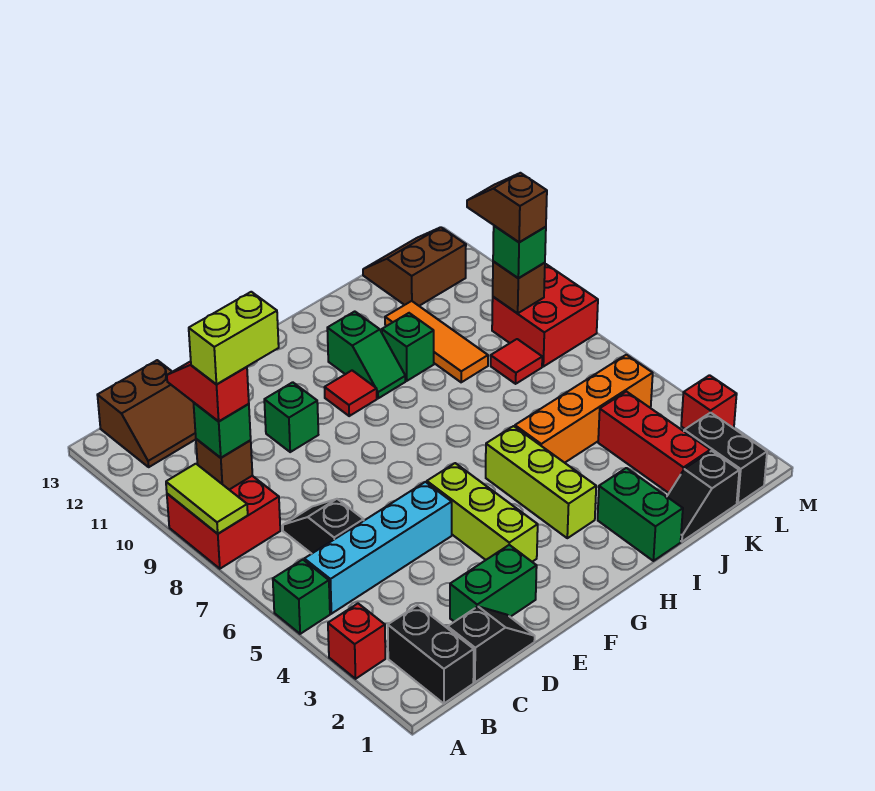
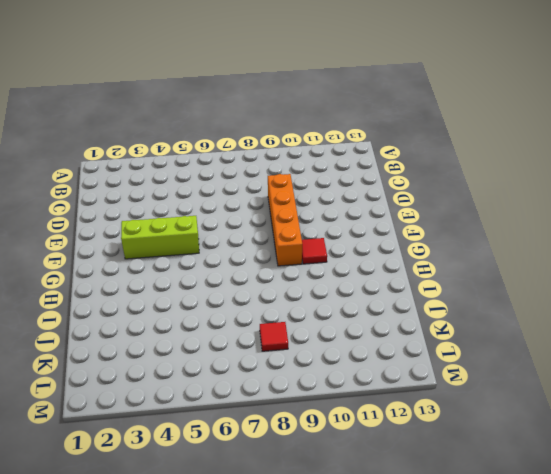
orange 1x4 brick [268,174,302,266] -> orange 1x4 brick moved to [515,355,653,463]
none -> red 1x1 brick [328,604,385,679]
none -> green 1x1 brick [273,560,330,634]
none -> red 2x2 brick [167,476,280,569]
none -> black 1x2 brick [388,605,474,704]

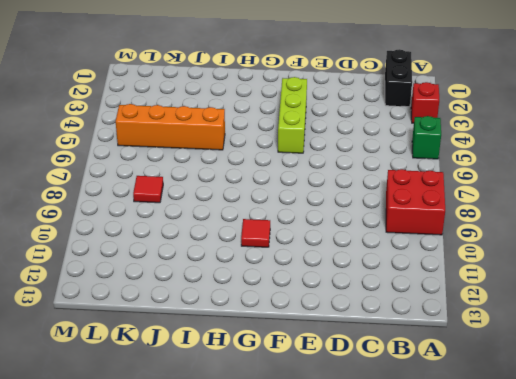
none -> cyan 1x4 brick [304,482,452,614]
none -> brown 2x2 slope [97,360,196,467]
none -> black 1x2 slope [448,606,535,682]
none -> black 1x2 slope [283,499,364,554]

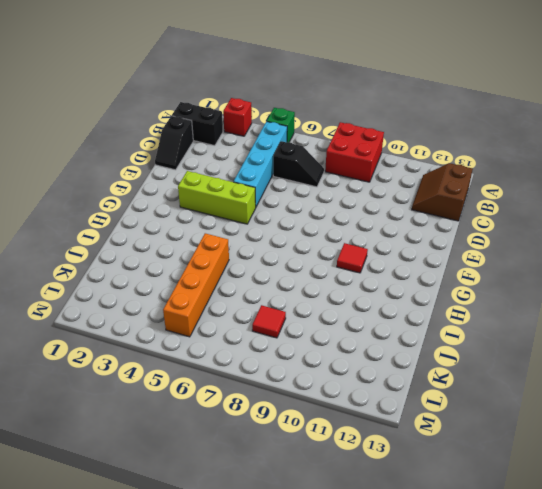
none -> green 1x2 brick [450,545,537,622]
none -> green 1x1 brick [264,382,318,452]
none -> lime 1x3 brick [486,426,596,538]
none -> green 1x2 slope [327,311,405,398]

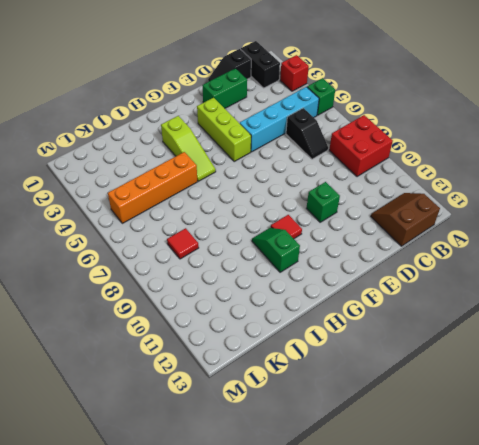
lime 1x3 slope [161,116,216,181] -> lime 1x3 brick [486,426,596,538]
none -> green 1x2 brick [598,468,683,561]
none -> green 1x1 brick [382,313,434,381]
none -> black 1x2 slope [667,451,739,542]
none -> orange 1x3 tile [385,301,488,382]

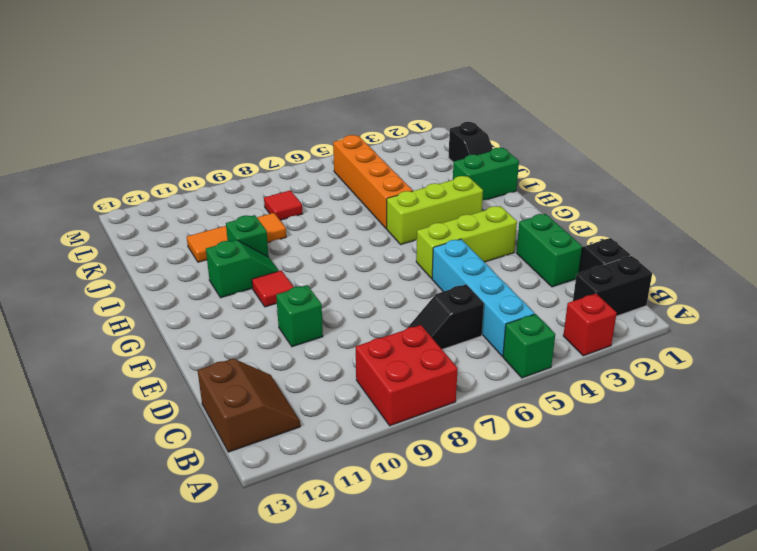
none -> red 1x3 brick [598,392,710,493]
none -> brown 2x2 slope [363,227,466,306]
none -> black 1x2 brick [684,413,767,503]
none -> red 2x2 brick [492,264,598,367]

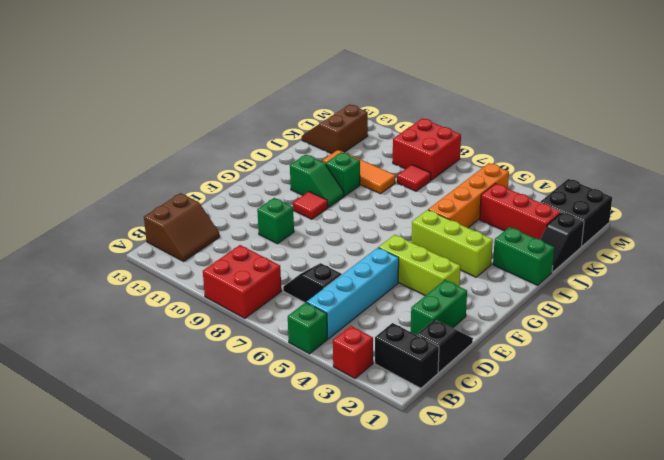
black 2x2 brick [540,179,612,246] -> black 1x2 brick [684,413,767,503]
none -> red 1x1 brick [681,375,737,429]
none -> lime 1x2 tile [166,464,248,534]
none -> brown 1x1 brick [196,439,252,490]
none -> brown 1x1 brick [493,261,545,313]

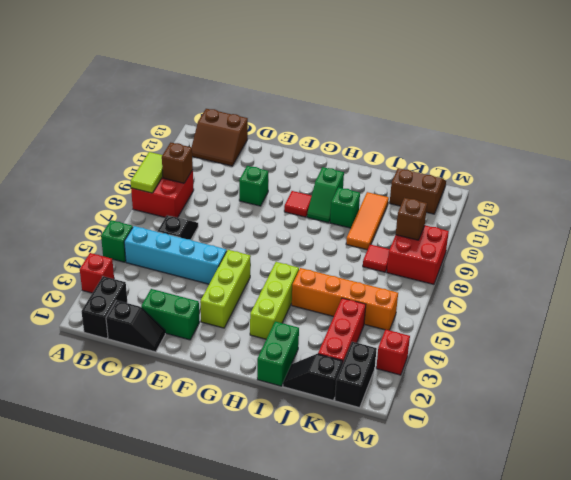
none -> green 1x1 brick [194,403,251,458]
none -> green 1x1 brick [493,226,546,278]
none -> red 1x2 slope [167,361,249,421]
none -> brown 1x2 slope [467,173,547,242]

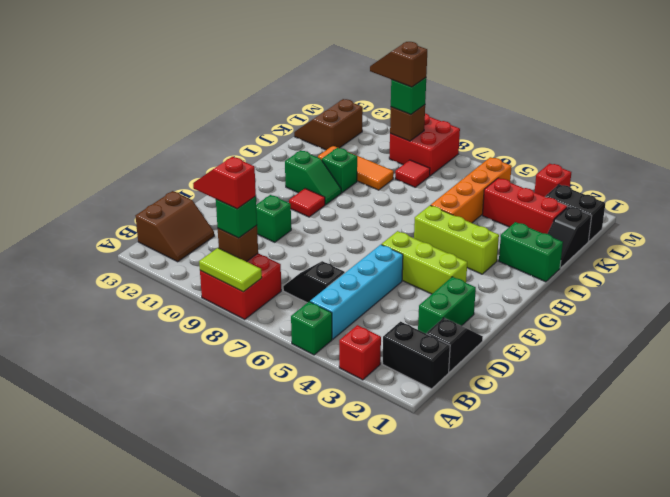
none -> lime 1x2 brick [189,292,279,385]

